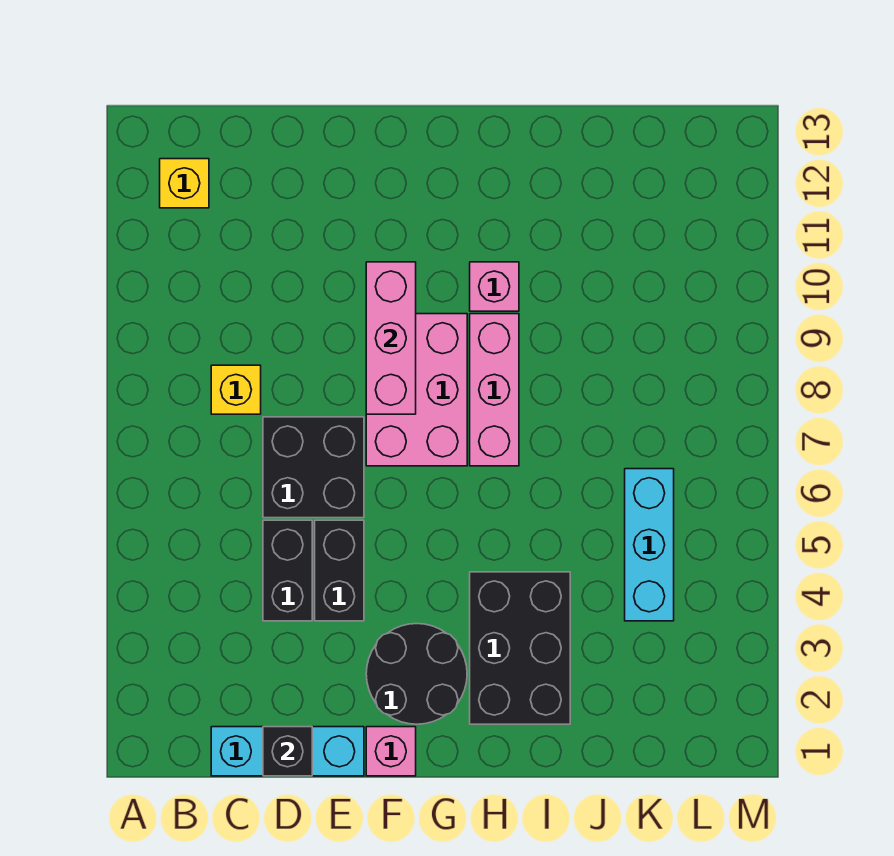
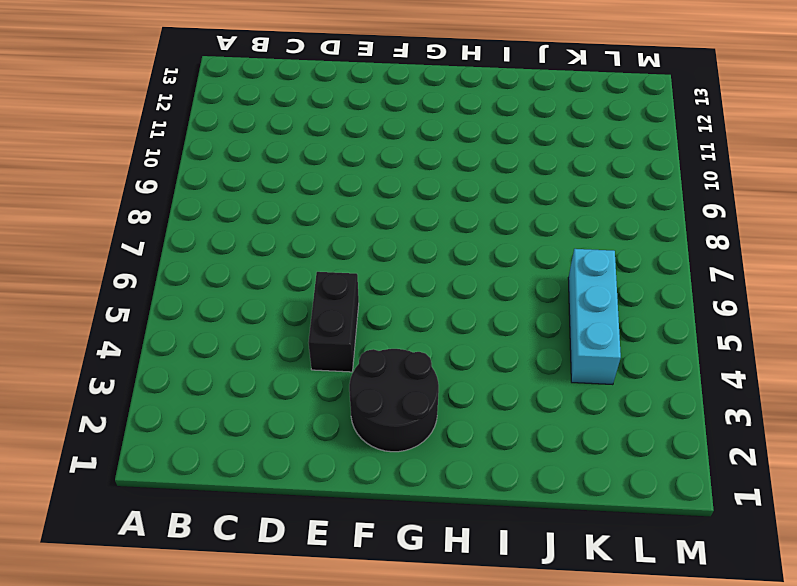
none -> yellow 1x1 brick [160,159,209,208]
none -> cyan 1x3 brick [211,727,364,776]
none -> yellow 1x1 brick [211,365,261,414]

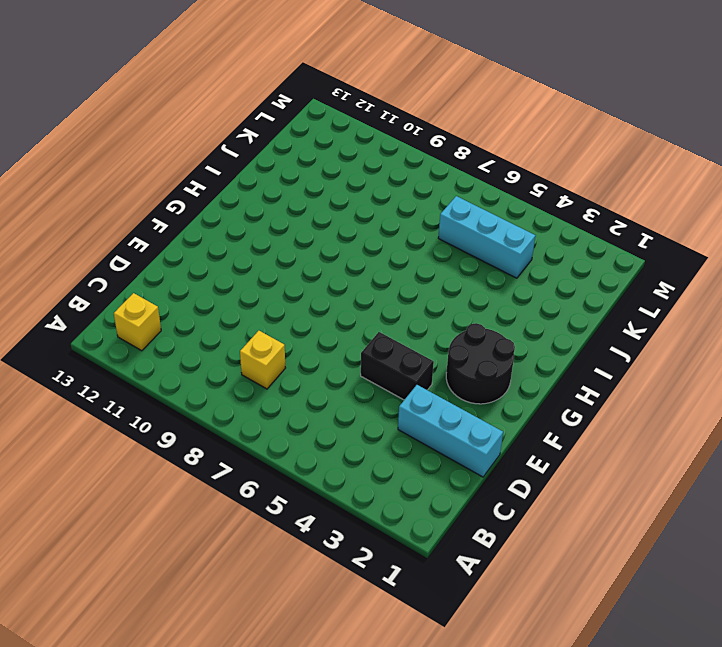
cyan 1x3 brick [398,385,503,477] -> cyan 1x3 brick turned to [211,727,364,776]
none -> black 1x2 brick [263,520,312,621]
none -> black 2x2 brick [263,417,364,518]
none -> pink 1x1 brick [366,727,416,776]

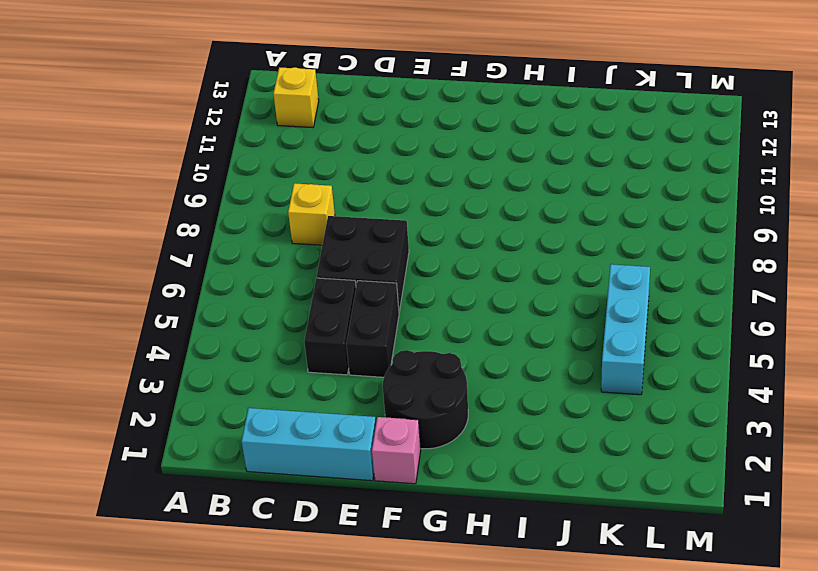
none -> pink 2x3 brick [366,314,467,466]
none -> black 2x3 brick [470,572,570,724]
none -> pink 1x3 brick [470,314,519,466]

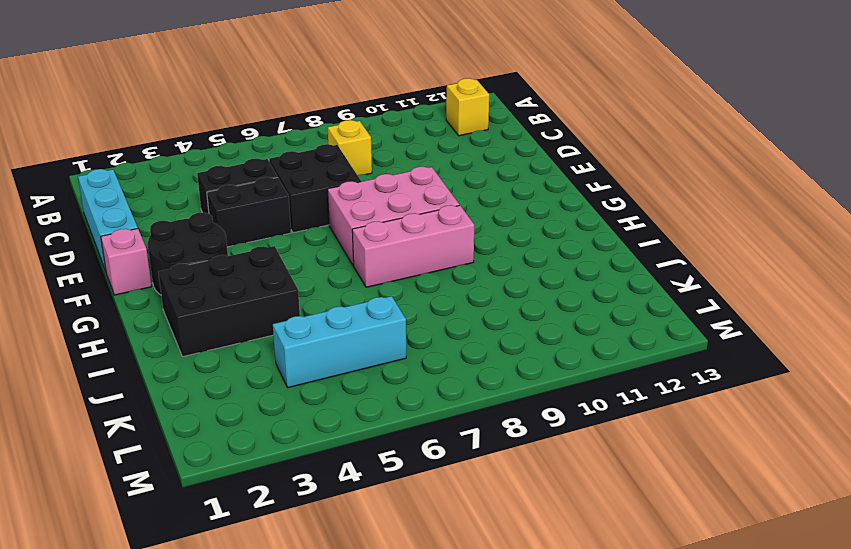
none -> pink 1x1 brick [470,262,519,311]
none -> black 1x1 brick [263,727,312,776]
none -> pink 1x3 brick [366,262,416,414]

